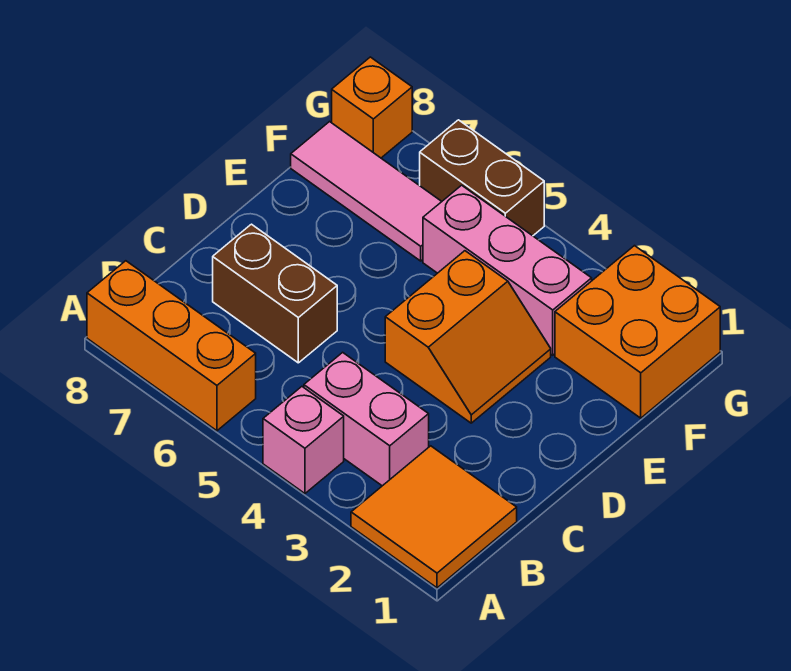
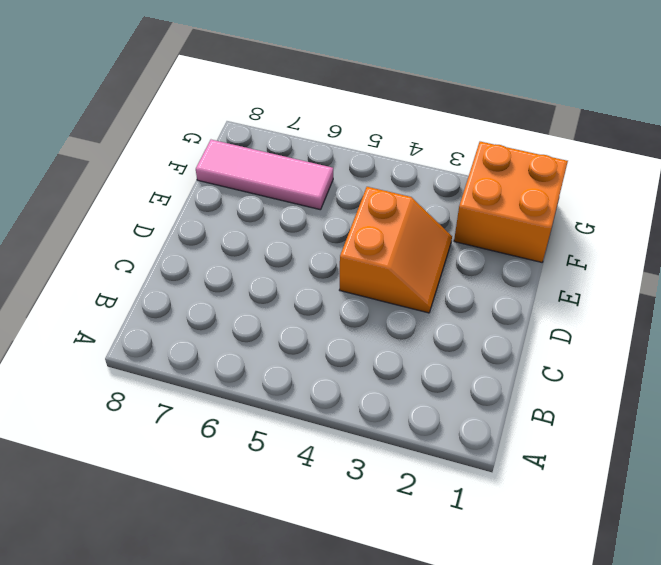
none -> orange 2x2 tile [351,446,517,588]
none -> pink 1x1 brick [263,387,344,493]

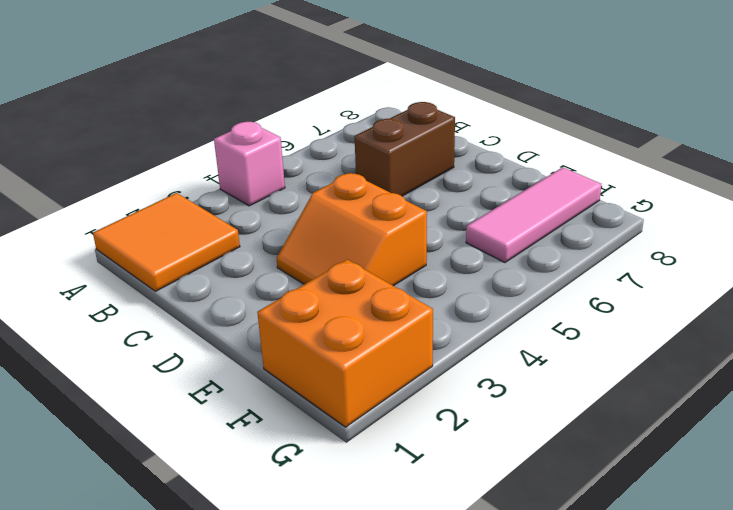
none -> orange 1x3 brick [87,261,256,431]
none -> pink 1x2 brick [304,352,429,486]

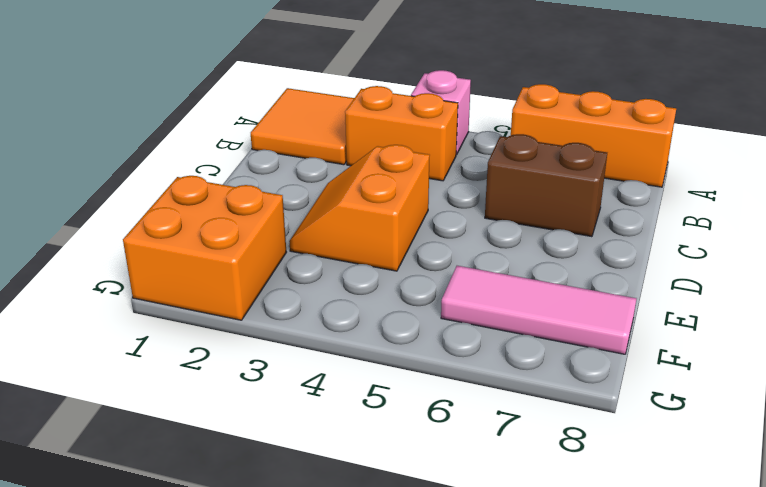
orange 1x2 brick [345,86,458,181] -> pink 1x2 brick [304,352,429,486]
none -> pink 1x3 brick [423,185,592,355]
none -> brown 1x2 brick [420,120,544,236]

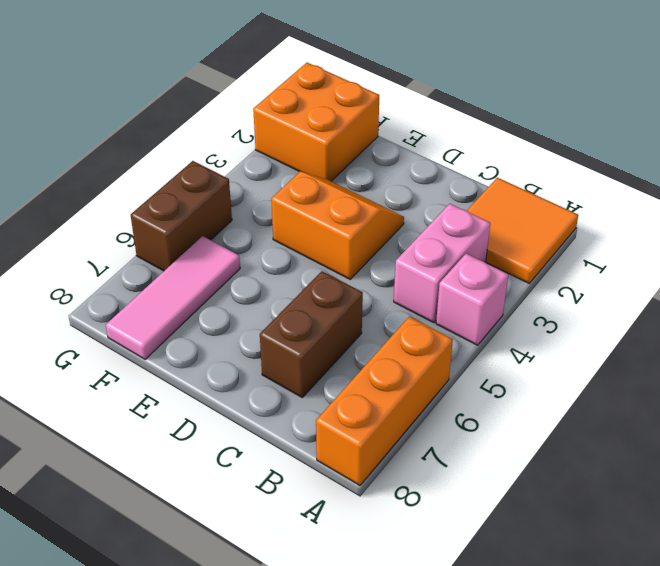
none -> pink 1x3 brick [423,185,592,355]
none -> orange 1x1 brick [332,57,412,158]

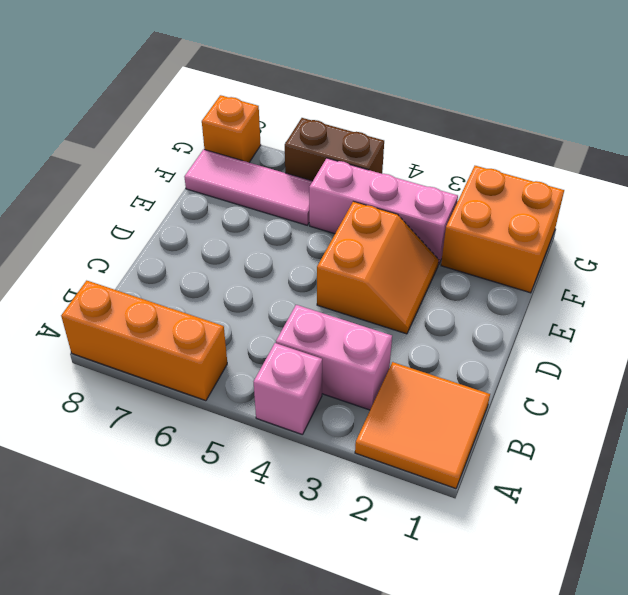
none -> brown 1x2 brick [213,224,337,363]

